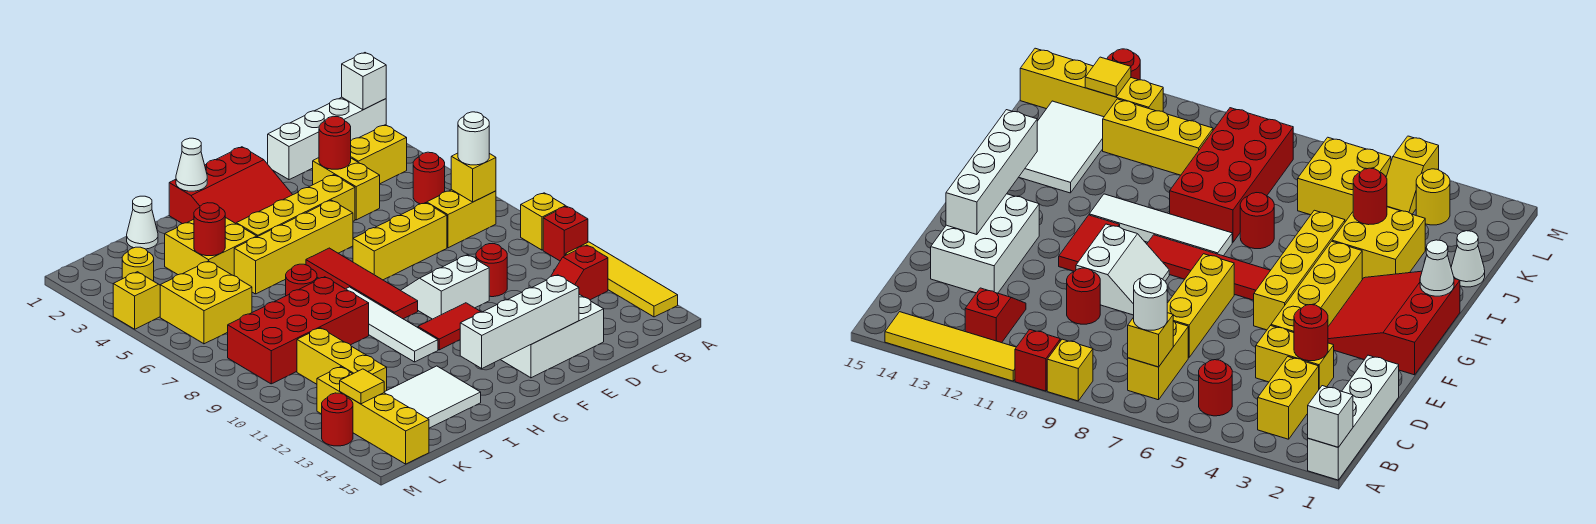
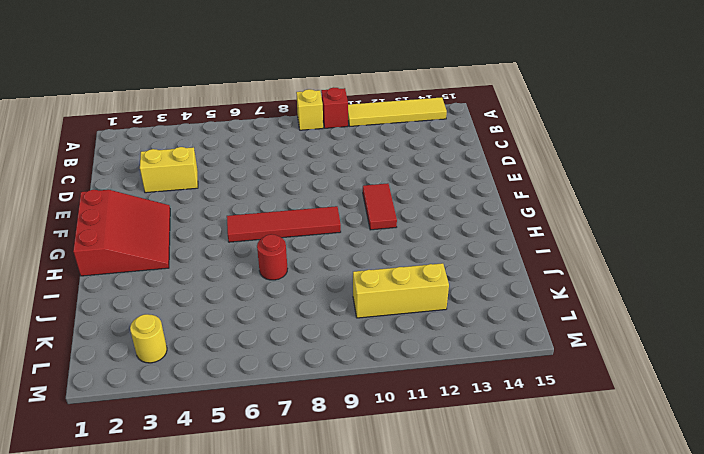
none -> white 1x4 brick [268,97,386,180]
none -> yellow 1x2 brick [351,125,407,184]
none -> red 1x1 round brick [413,152,445,204]
none -> yellow 1x2 brick [427,190,496,248]

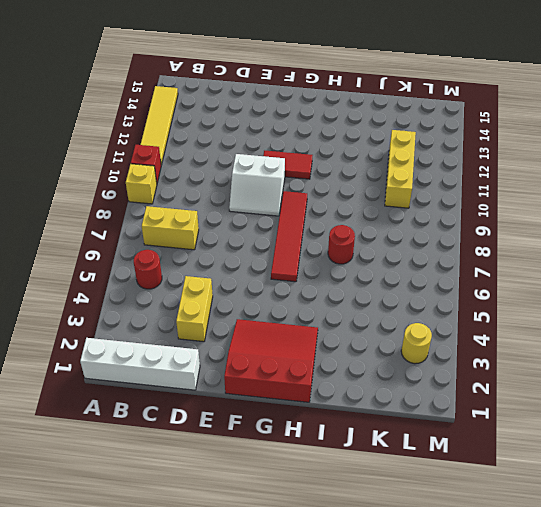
none -> yellow 1x2 brick [351,125,407,184]
none -> red 1x2 slope [551,245,608,300]
none -> yellow 1x3 brick [353,203,447,280]
none -> red 1x1 round brick [476,244,507,297]

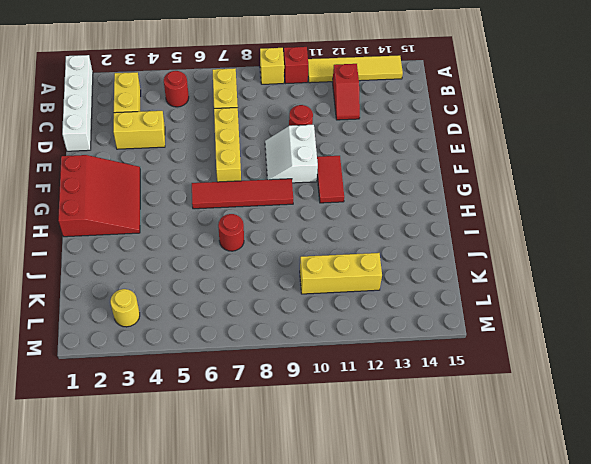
none -> white 2x3 brick [501,294,604,378]
none -> yellow 1x4 brick [236,175,355,237]
none -> yellow 1x4 brick [234,200,353,294]
none -> white 1x4 tile [346,287,438,362]

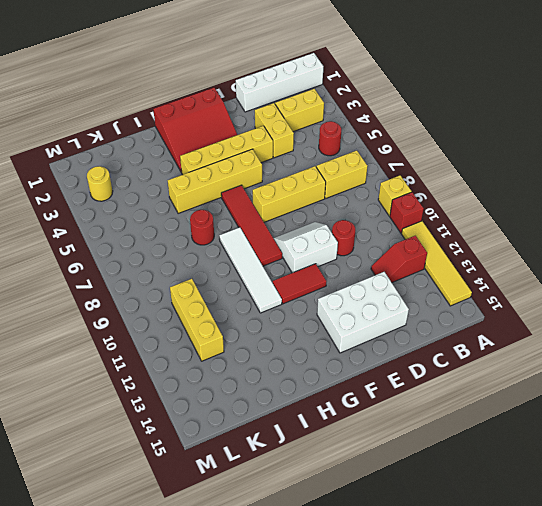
none -> yellow 2x2 brick [165,217,257,276]
none -> red 2x4 brick [228,277,369,384]
none -> white 2x3 tile [384,366,481,428]
none -> white 1x1 cone [127,196,158,249]

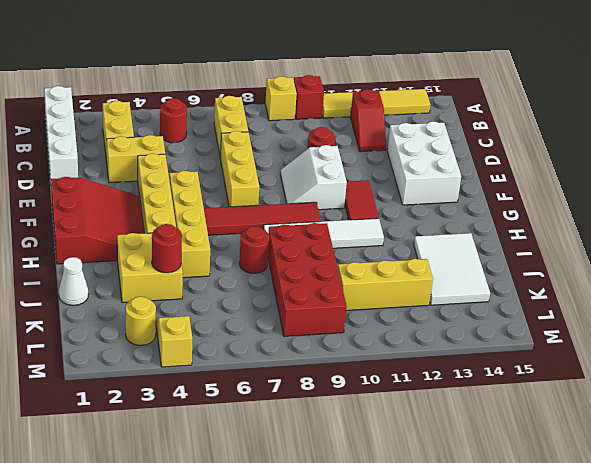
none -> yellow 2x2 brick [160,261,252,344]
none -> yellow 1x4 brick [317,367,429,464]
none -> red 1x1 round brick [322,393,353,446]
none -> white 1x1 brick [342,53,386,110]

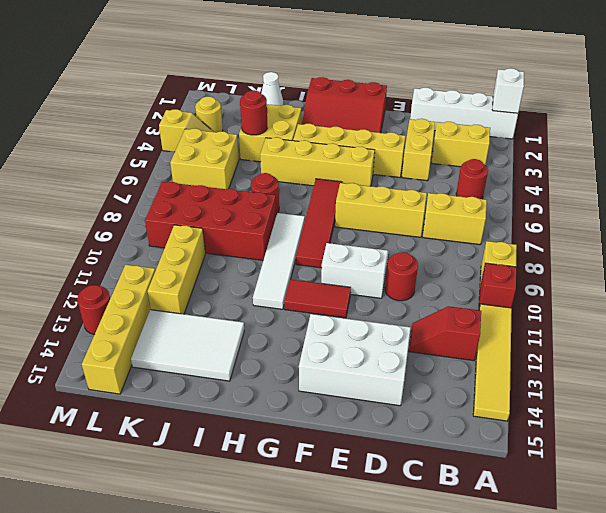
none -> yellow 1x1 brick [451,153,496,202]
none -> red 1x1 round brick [319,116,351,169]
none -> white 1x4 brick [460,275,579,368]
none -> white 1x1 cone [176,138,207,191]

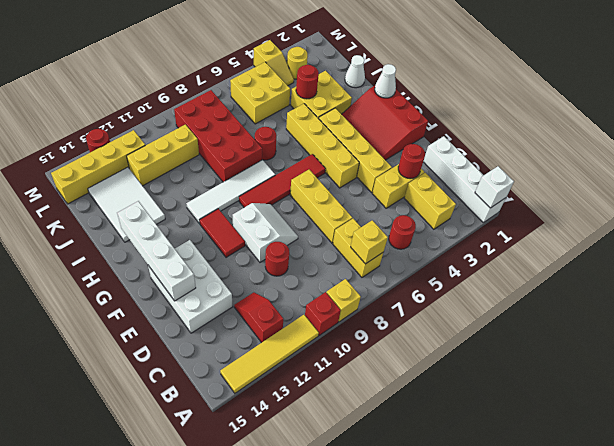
none -> yellow 1x1 tile [340,369,384,404]
none -> white 1x1 round brick [458,112,489,165]

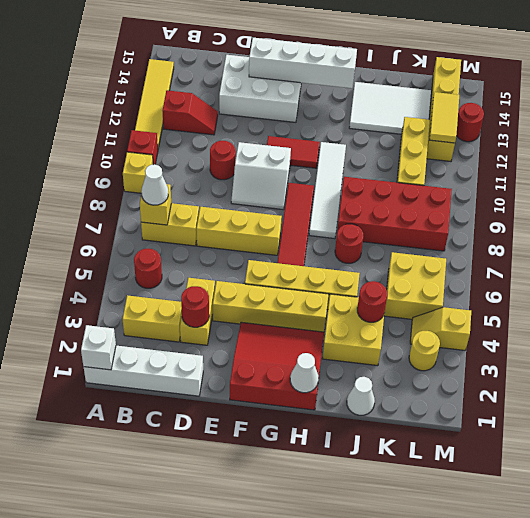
white 1x1 cone [141,164,168,205] -> white 1x1 round brick [458,112,489,165]
yellow 1x2 tile [430,92,459,143] -> yellow 1x1 tile [340,369,384,404]

